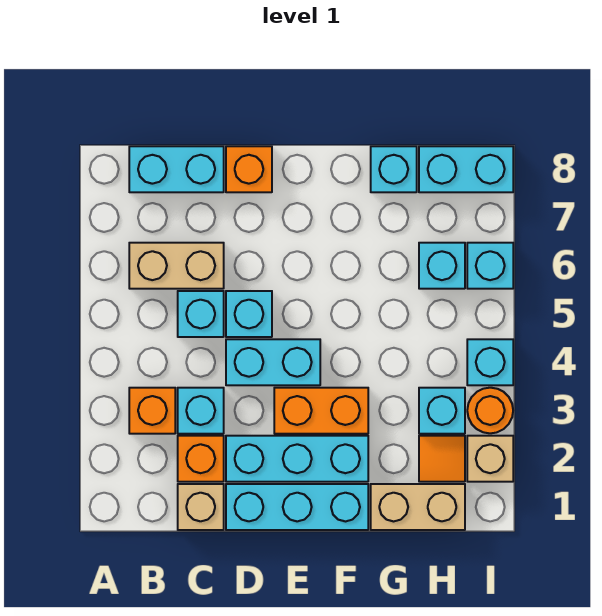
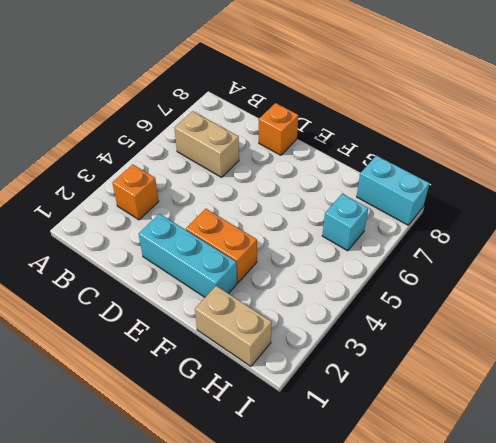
none -> cyan 1x2 brick [129,146,224,192]
none -> tan 1x1 brick [178,484,224,530]
none -> orange 1x1 brick [178,436,224,482]

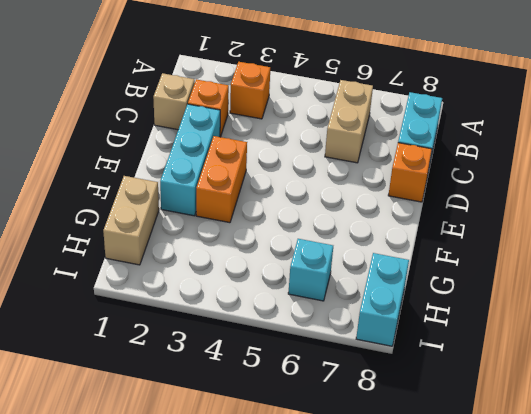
none -> cyan 1x1 brick [178,388,224,434]
none -> cyan 1x1 brick [178,291,224,337]
none -> cyan 1x3 brick [226,484,368,530]

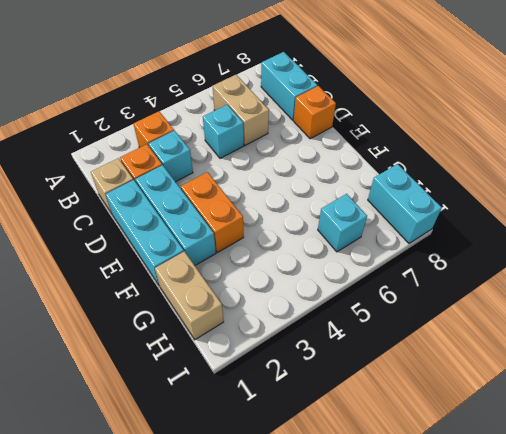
none -> cyan 1x2 brick [226,339,320,385]
none -> cyan 1x1 brick [226,291,272,337]
none -> cyan 1x1 brick [371,146,417,192]

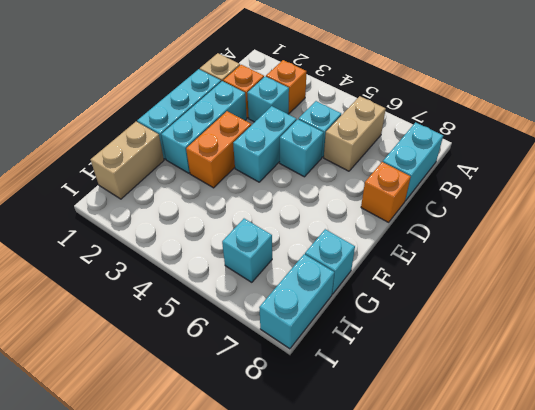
none -> orange 1x1 tile [419,436,465,482]
none -> cyan 1x1 brick [419,388,465,434]
none -> tan 1x1 brick [467,436,513,482]

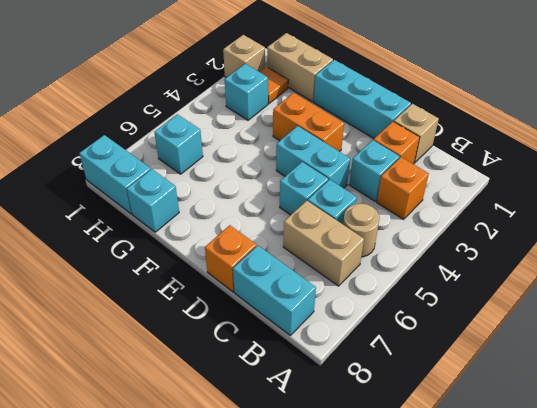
tan 1x1 round brick [343,204,380,257] -> none
none -> cyan 1x3 brick [226,436,368,482]
none -> orange 1x1 round brick [467,388,513,433]
none -> cyan 1x1 brick [467,339,513,385]

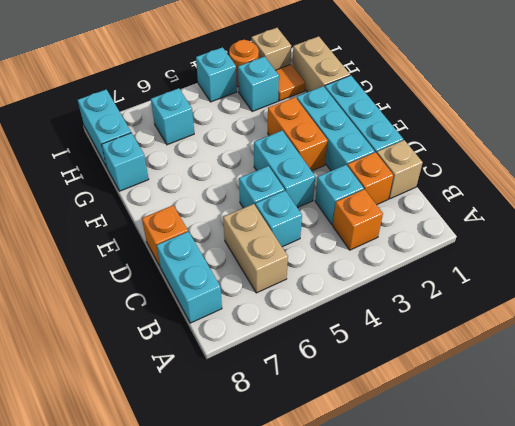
none -> cyan 1x1 brick [467,243,513,289]

